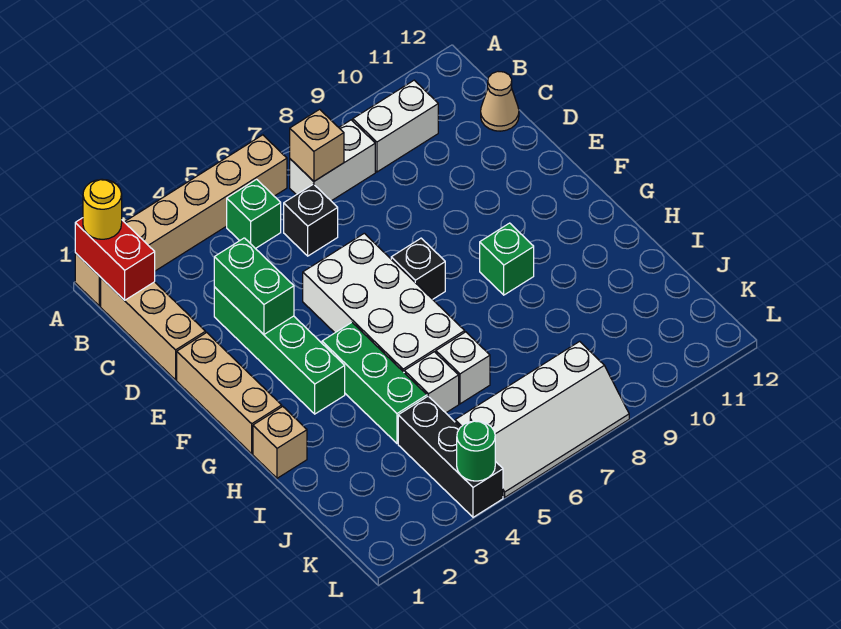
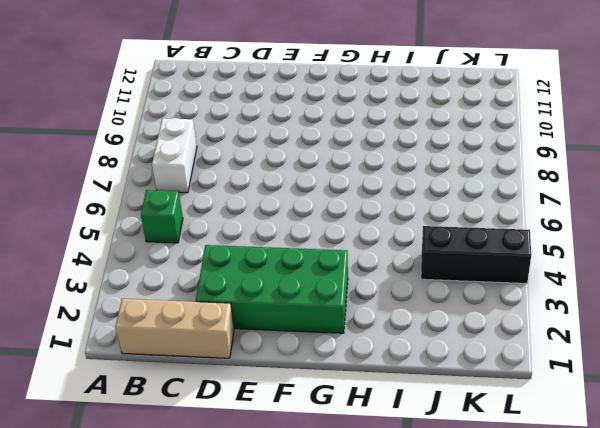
green 2x4 brick [196,245,348,333] -> green 1x4 brick [214,287,345,414]
none -> tan 1x6 brick [75,135,287,306]
none -> white 1x2 brick [353,80,438,172]
none -> black 1x1 brick [284,184,338,256]

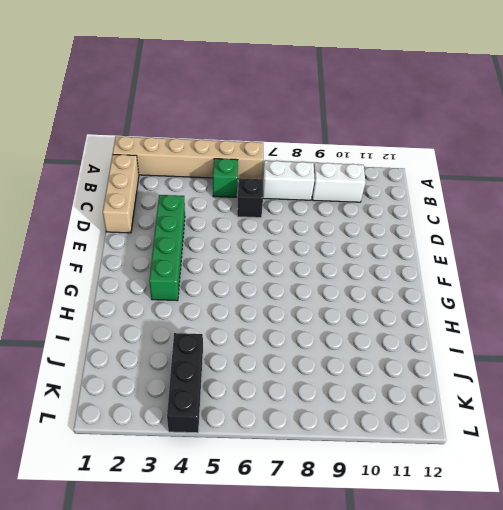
none -> tan 1x1 cone [481,72,519,131]
none -> tan 1x3 brick [177,333,282,454]
none -> white 2x4 brick [303,233,465,372]

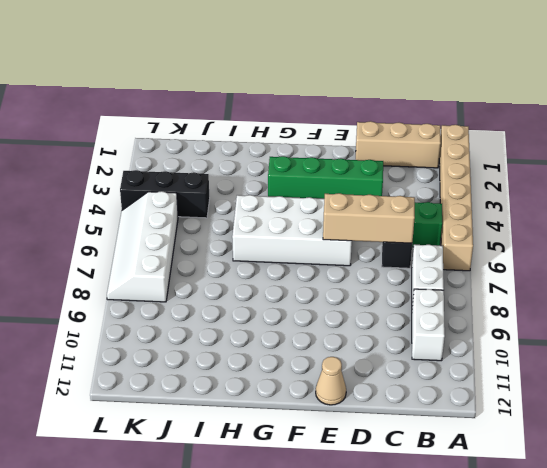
tan 1x3 brick [323,193,415,243] -> tan 1x3 brick moved to [177,333,282,454]
tan 1x1 cone [316,357,346,405] -> tan 1x1 cone moved to [481,72,519,131]
none -> black 1x1 brick [391,238,445,299]
none -> green 1x3 brick [322,322,427,443]
none -> green 1x1 brick [480,223,534,295]

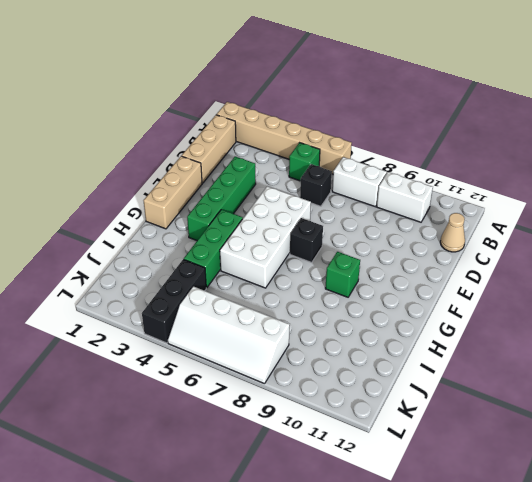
none -> tan 1x1 brick [253,406,307,478]
none -> white 1x1 brick [404,352,459,413]
none -> white 1x1 brick [436,332,490,404]

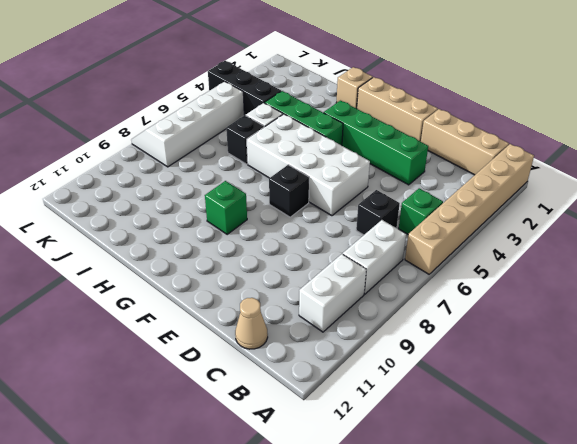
black 1x1 brick [226,115,264,164] -> white 1x1 brick [436,332,490,404]
none -> red 1x2 brick [75,218,155,300]
none -> tan 1x1 brick [290,109,344,181]
none -> green 1x2 brick [214,238,294,334]

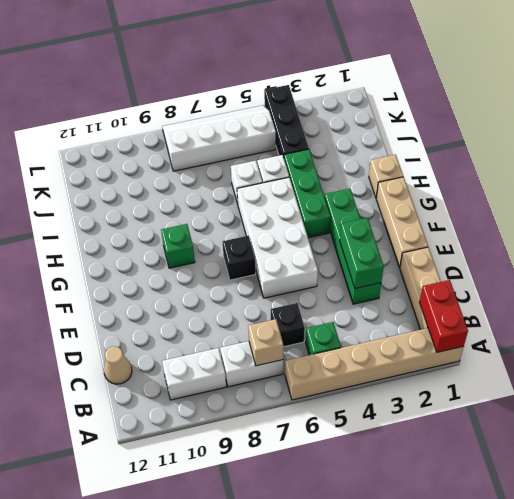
none -> green 1x1 round brick [457,421,495,481]
none -> yellow 1x1 round brick [83,179,122,239]

